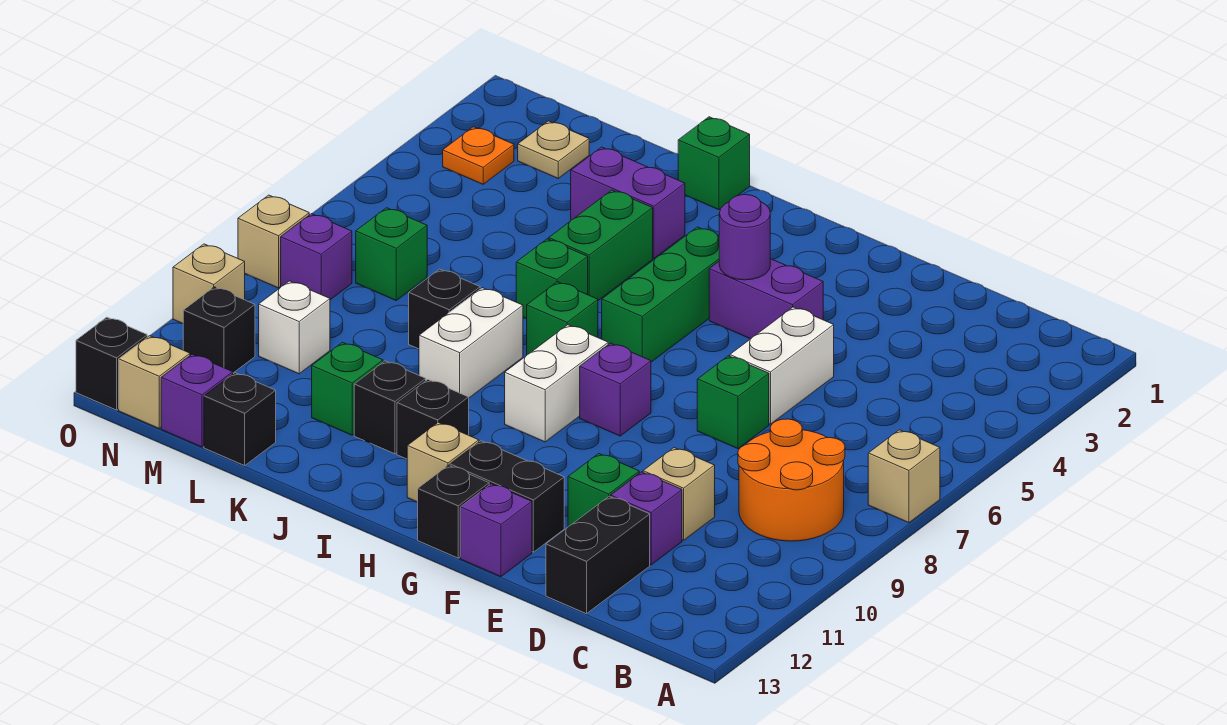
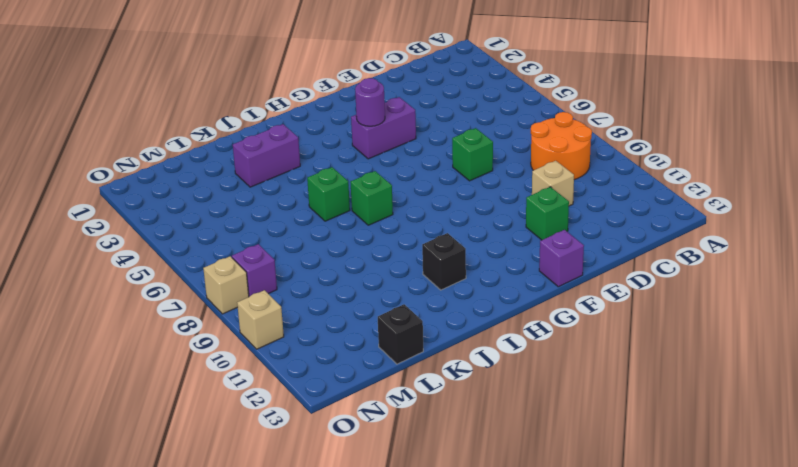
none -> tan 1x1 brick [868,430,940,523]
none -> purple 1x1 brick [611,472,682,565]
none -> black 1x2 brick [546,496,650,614]
none -> white 1x2 brick [730,307,834,424]

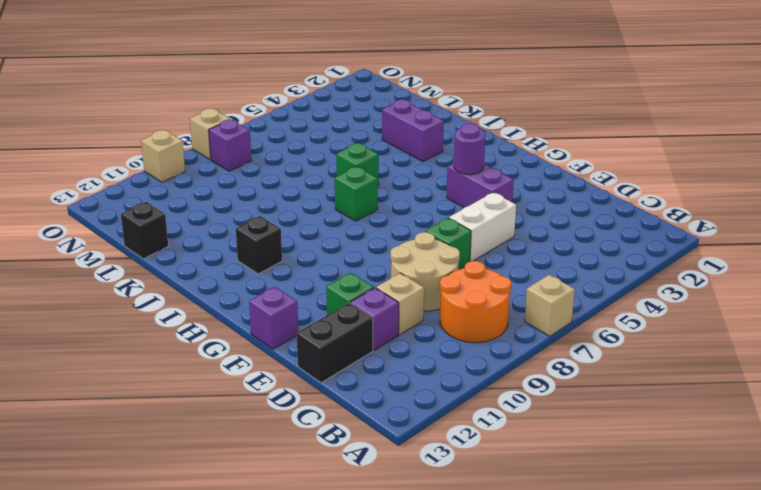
tan 2x2 round brick [390,232,460,311] -> none
none -> black 1x2 brick [450,441,564,552]
none -> purple 1x1 brick [580,343,651,436]
none -> black 1x1 brick [418,465,489,558]
none -> green 1x3 brick [602,227,719,362]

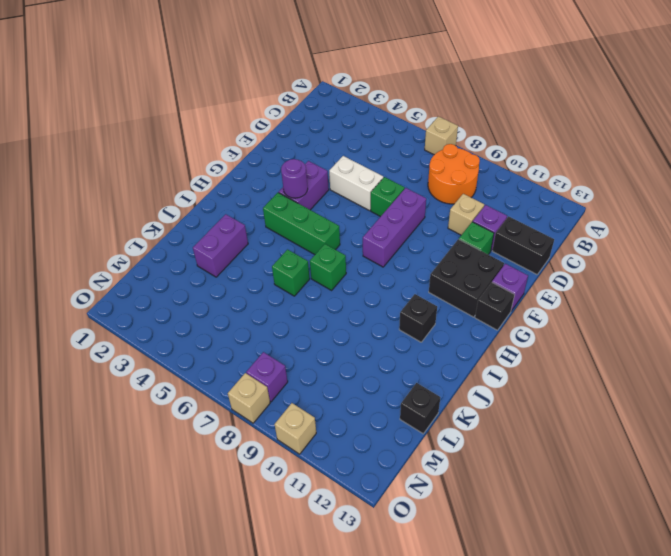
purple 1x3 brick [363,188,426,267] -> purple 1x1 brick [580,343,651,436]
black 2x2 brick [429,239,504,317] -> black 1x2 brick [450,441,564,552]
none -> white 1x2 brick [505,325,608,442]
none -> tan 1x1 brick [407,422,479,502]
none -> green 1x1 brick [678,117,750,210]
none -> green 1x2 brick [549,190,653,301]

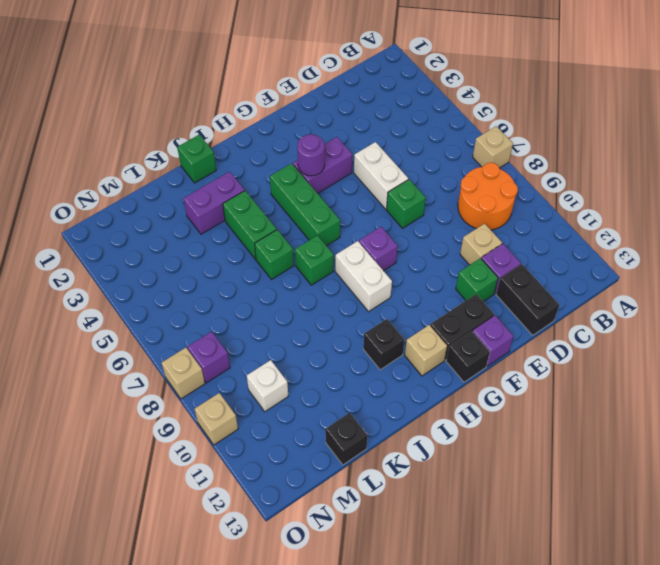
none -> white 1x2 brick [419,288,523,398]
none -> black 1x1 brick [354,361,426,454]
none -> black 1x1 brick [409,269,480,349]
none -> green 1x1 brick [312,342,383,435]

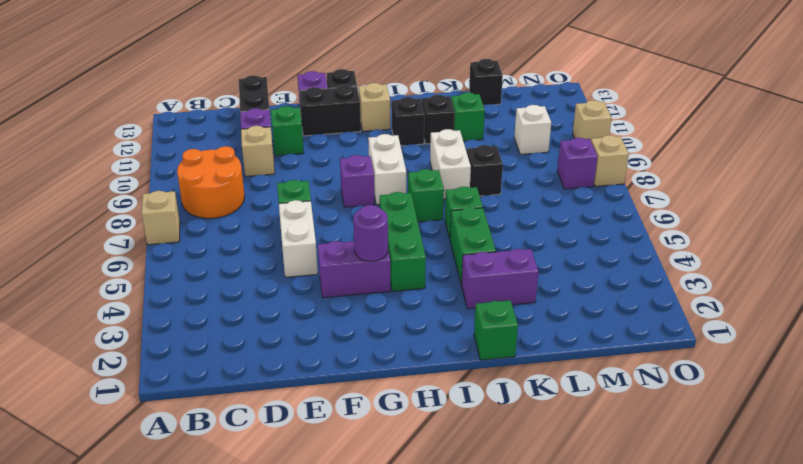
none -> tan 1x1 plate [518,121,589,178]
none -> green 1x1 brick [356,208,427,300]
none -> purple 1x1 brick [161,354,233,447]
none -> orange 1x1 plate [443,127,514,184]

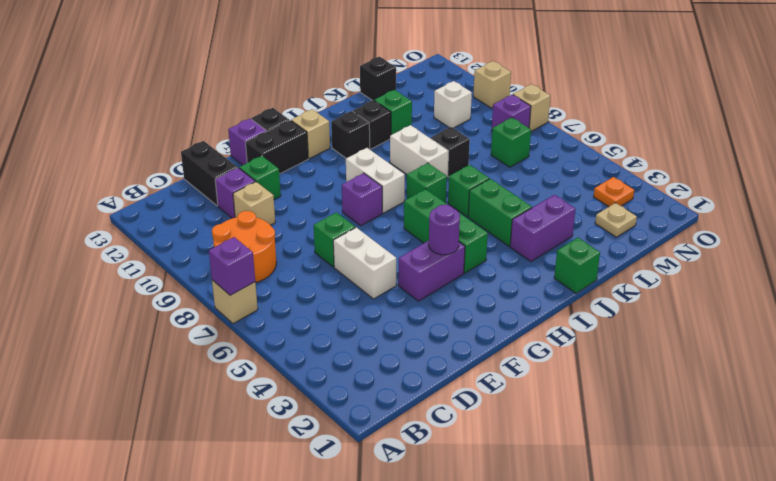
purple 1x1 brick [209,237,255,295] -> purple 1x1 brick moved to [161,354,233,447]
none -> black 1x1 brick [183,287,255,373]
none -> tan 1x1 brick [119,336,190,428]
none -> black 1x1 brick [76,317,147,410]

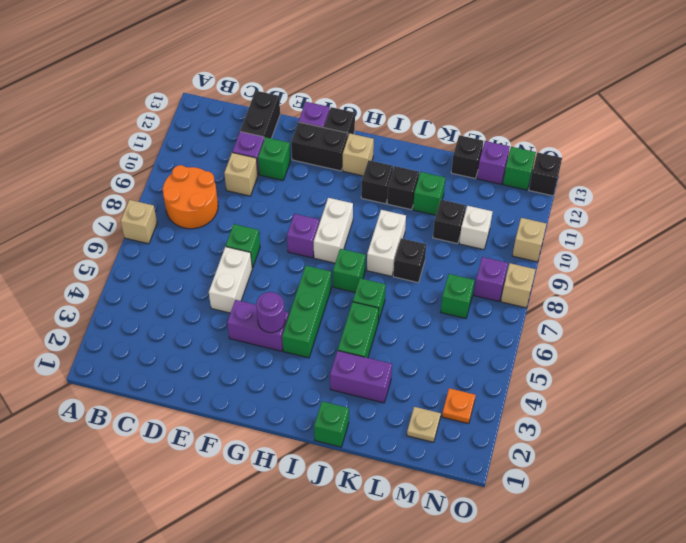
black 1x1 brick [433,200,466,244] -> black 1x1 brick moved to [183,287,255,373]
green 1x1 brick [503,147,536,190] -> tan 1x1 brick [119,336,190,428]

